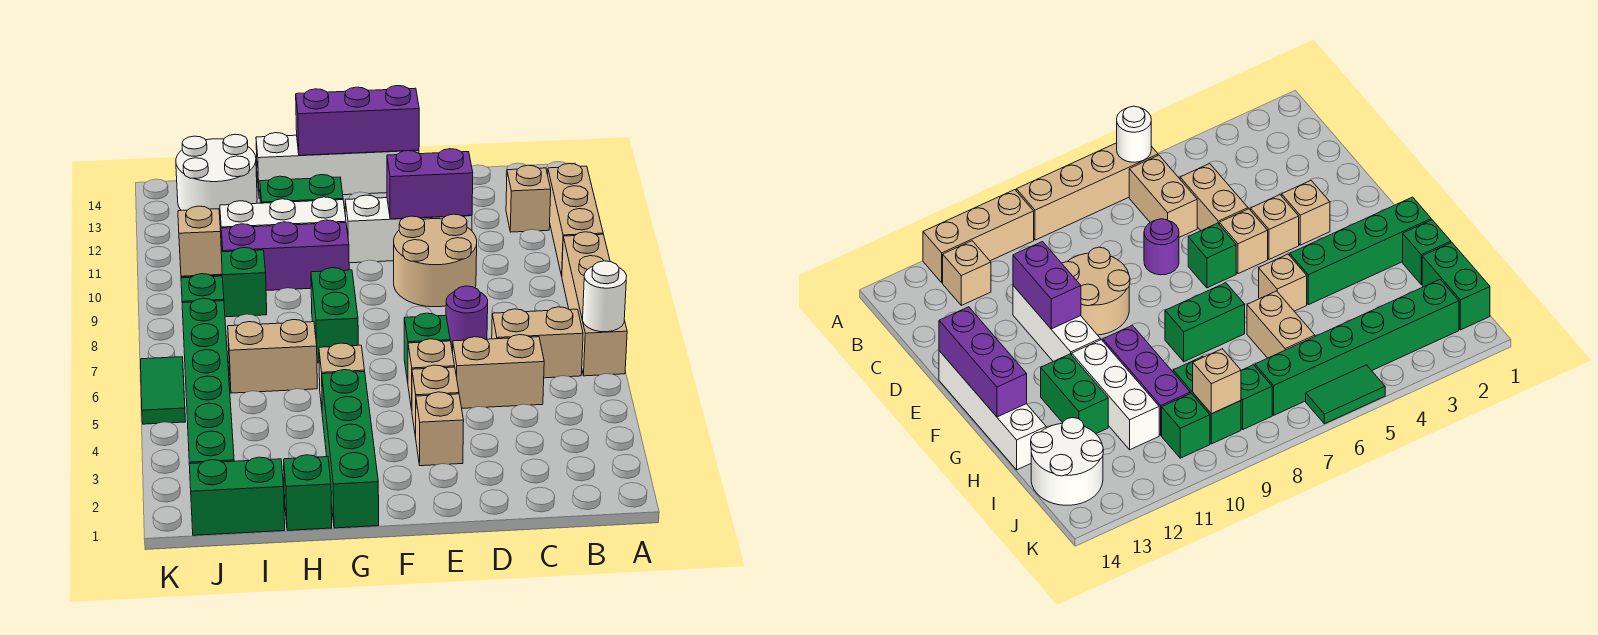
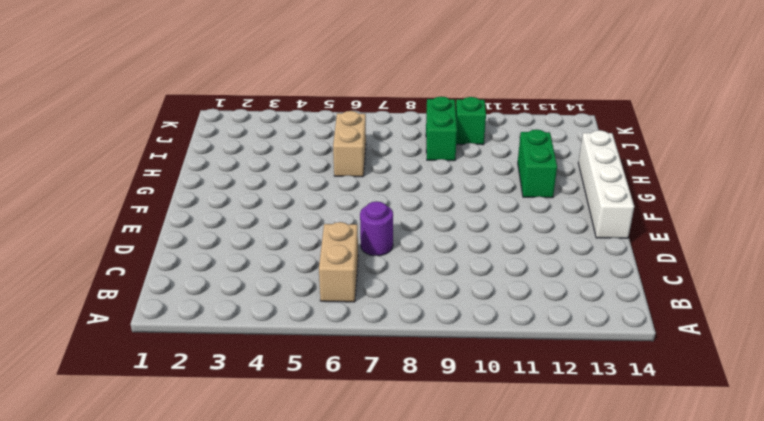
none -> tan 1x4 brick [562,232,627,376]
none -> tan 1x3 brick [548,164,603,276]
none -> tan 1x1 brick [506,165,551,232]
none -> tan 1x2 brick [452,335,544,408]

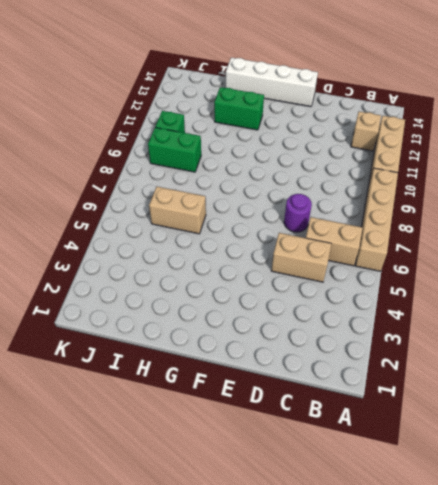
none -> tan 2x2 round brick [394,214,477,307]
none -> white 1x3 brick [345,195,472,263]
none -> tan 1x1 brick [416,392,464,466]
none -> tan 1x1 brick [412,365,459,437]

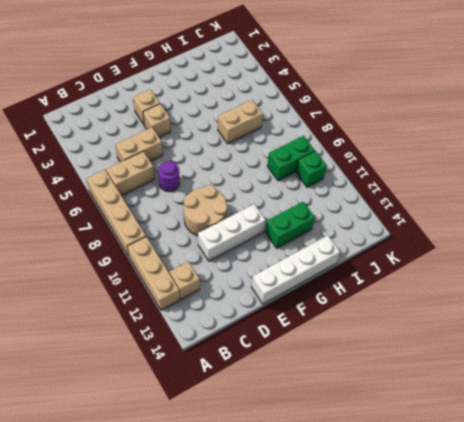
none -> tan 1x1 brick [408,339,455,409]
none -> green 1x1 brick [404,313,450,382]
none -> green 1x4 brick [322,370,379,528]
none -> tan 1x1 brick [319,343,365,407]

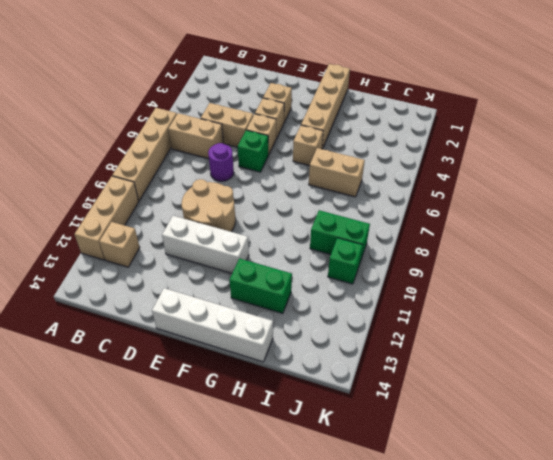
tan 1x4 brick [301,64,350,149] -> green 1x4 brick [322,370,379,528]
none -> green 1x2 brick [311,268,358,363]
none -> purple 1x3 brick [221,220,349,291]
none -> white 1x3 brick [220,197,346,247]
none -> green 1x1 brick [284,455,332,530]

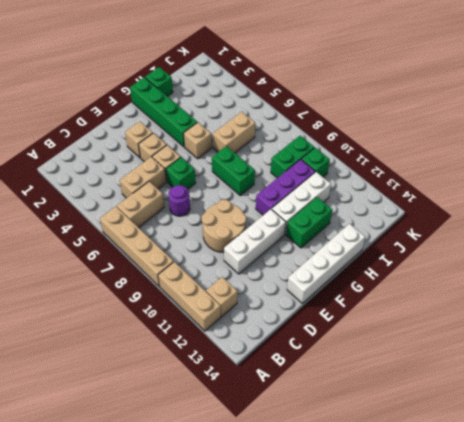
none -> green 1x2 brick [189,457,285,535]
none -> white 2x2 round brick [176,134,257,223]
none -> green 1x6 brick [182,298,234,464]
none -> green 1x1 brick [181,274,224,303]

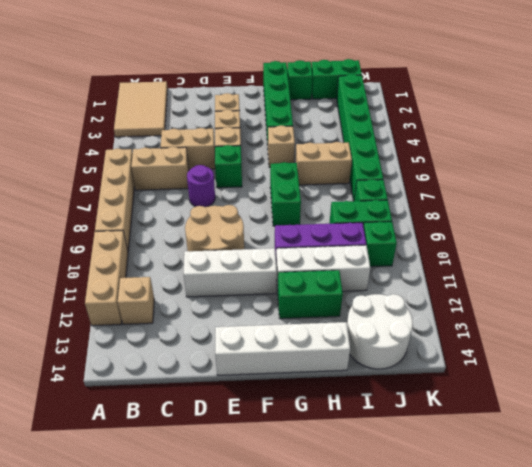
tan 2x3 tile [114,81,168,137] -> none
none -> green 1x2 tile [141,357,186,424]
none -> white 1x1 round brick [583,261,627,332]
none -> purple 1x2 brick [387,149,473,219]
none -> purple 1x3 brick [296,86,419,155]

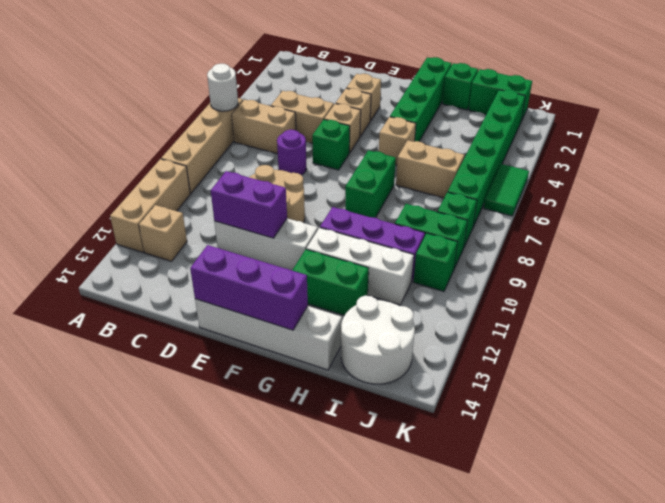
none -> tan 1x1 brick [178,206,222,276]

